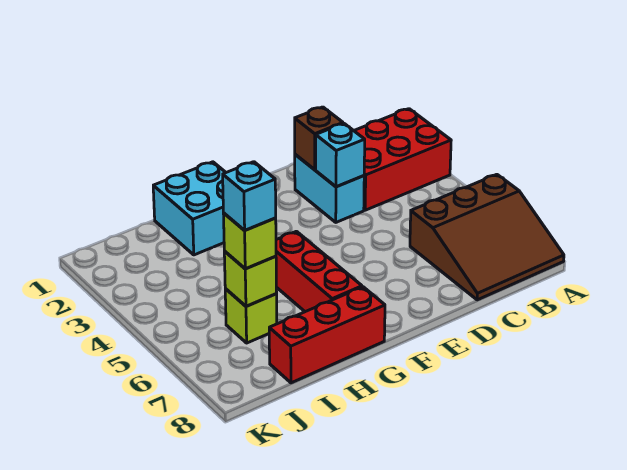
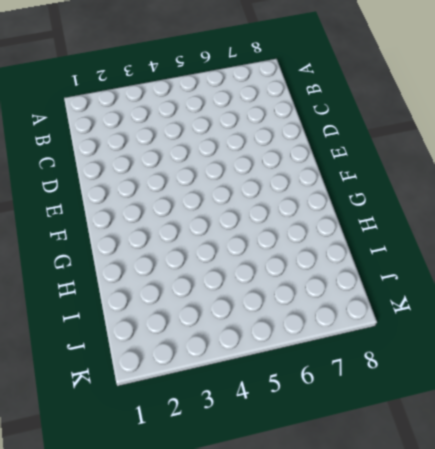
none -> red 2x3 brick [354,109,451,210]
none -> brown 3x3 slope [410,174,564,300]
none -> cyan 1x2 brick [295,154,364,222]

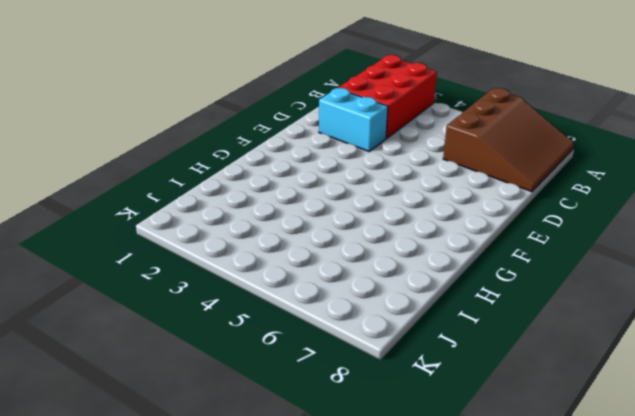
none -> cyan 2x2 brick [153,162,226,255]
none -> red 1x3 brick [276,231,362,312]
none -> red 1x3 brick [269,287,385,383]

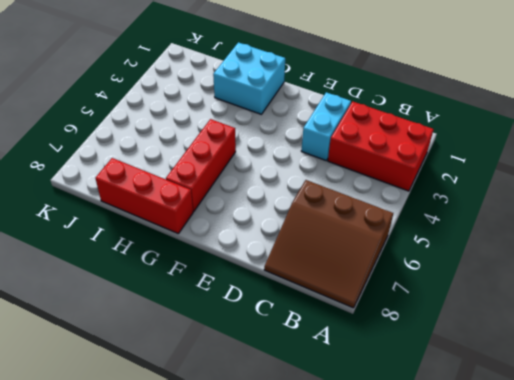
none -> lime 1x1 brick [225,289,277,343]
none -> brown 1x1 brick [295,107,343,170]
none -> cyan 1x1 brick [316,124,365,187]

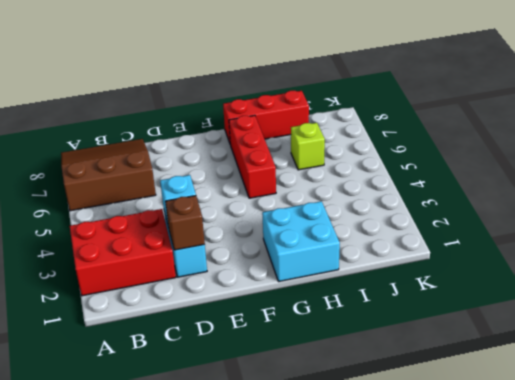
none -> lime 1x1 brick [224,251,277,306]
none -> lime 1x1 brick [223,213,276,269]
none -> cyan 1x1 brick [223,162,276,230]

